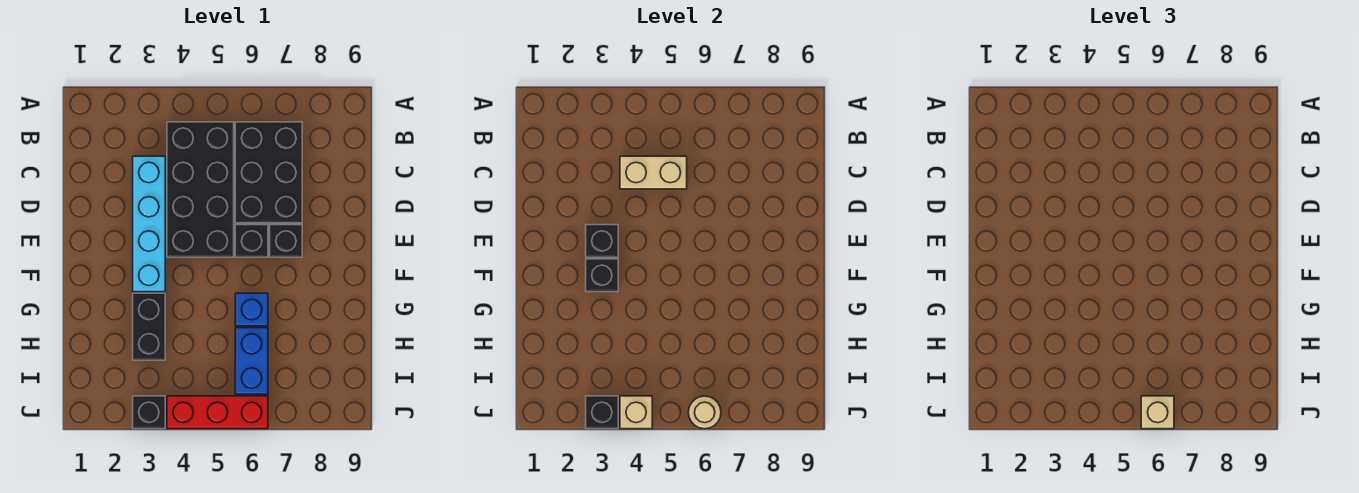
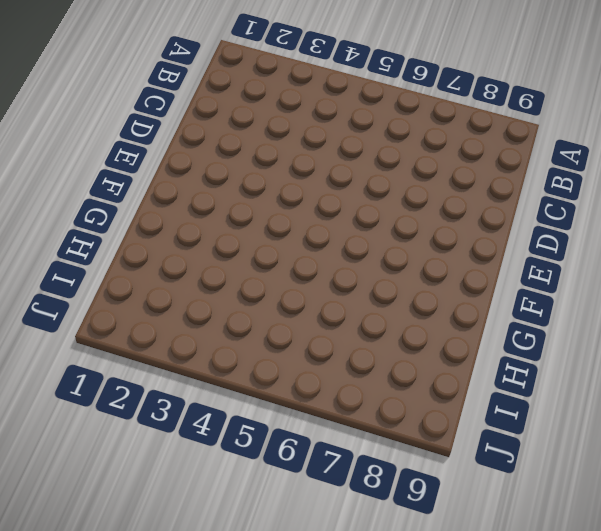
none -> black 2x4 brick [167,122,234,257]
none -> black 2x3 brick [235,122,302,223]
none -> cyan 1x4 brick [133,156,165,292]

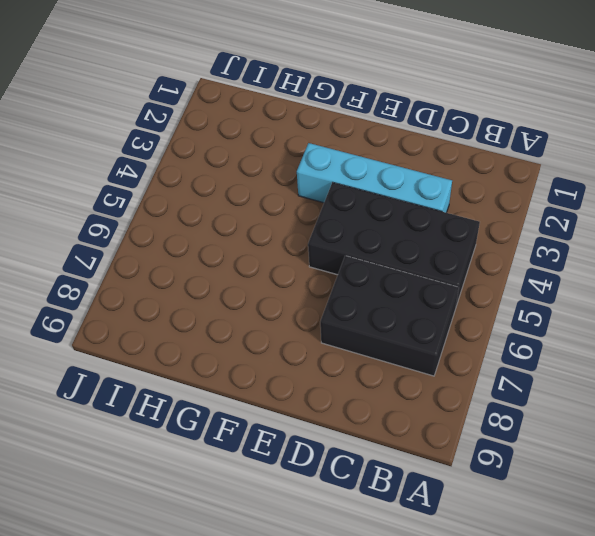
none -> black 1x1 brick [235,225,268,257]
none -> black 1x1 brick [270,225,302,257]
none -> black 1x2 brick [133,293,165,360]

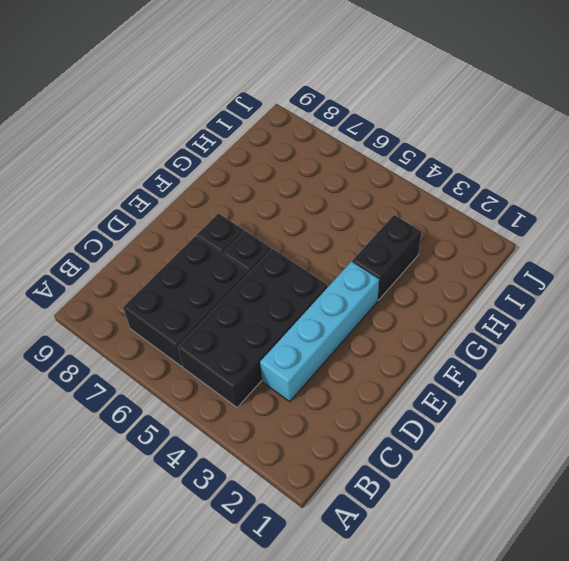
none -> blue 1x1 brick [235,293,268,326]
none -> blue 1x2 brick [235,328,268,394]
none -> black 1x1 brick [133,396,165,429]

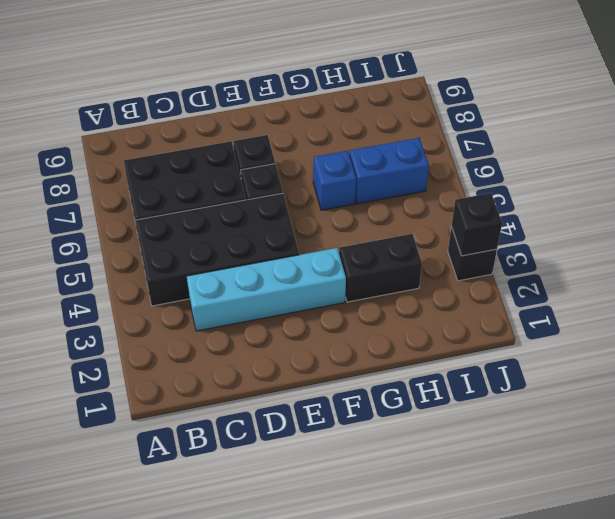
none -> red 1x3 brick [167,396,268,429]
none -> tan 1x2 brick [620,156,687,189]
none -> black 1x1 brick [586,225,618,257]

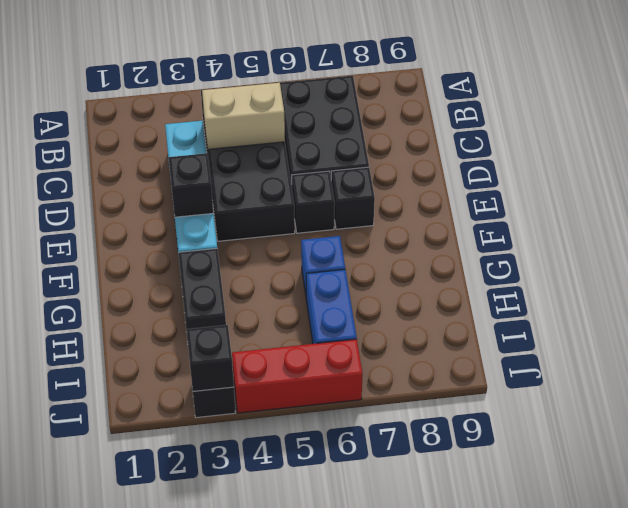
none -> black 1x1 brick [586,259,618,292]
none -> tan 1x1 brick [620,396,652,429]
none -> tan 1x1 round brick [688,396,721,429]

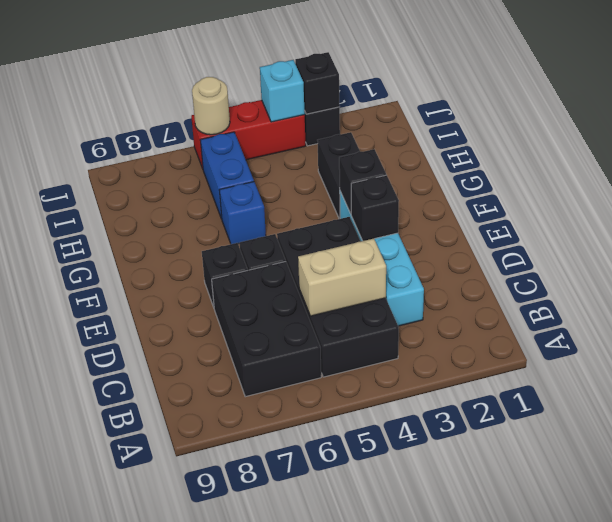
cyan 1x1 brick [260,60,305,122] -> tan 1x1 brick [620,396,652,429]
none -> tan 1x1 brick [1141,396,1174,429]

